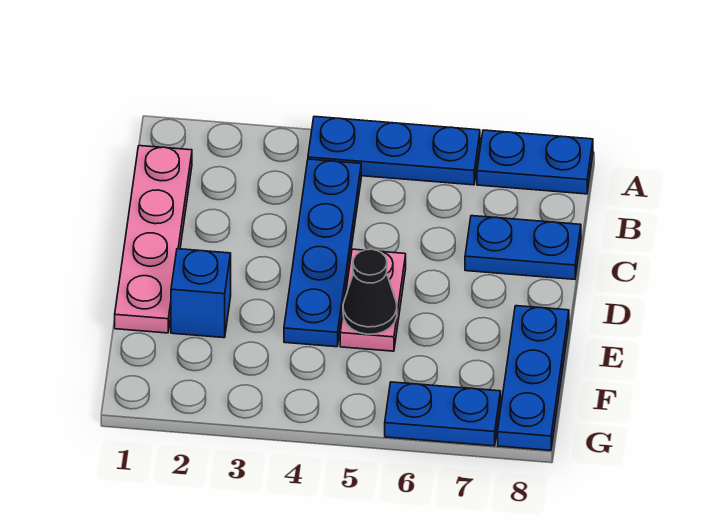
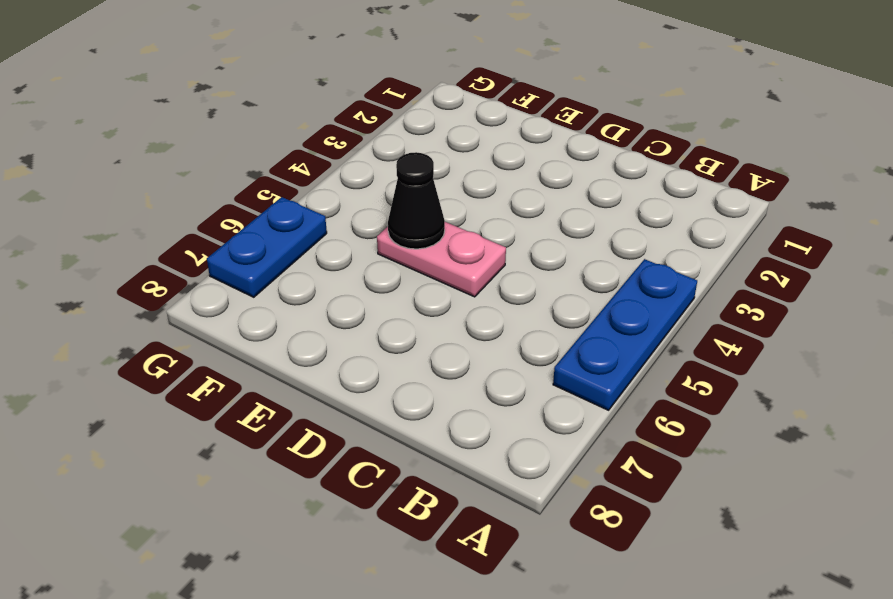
none -> blue 1x2 plate [477,130,593,194]
none -> pink 1x4 plate [115,146,192,333]

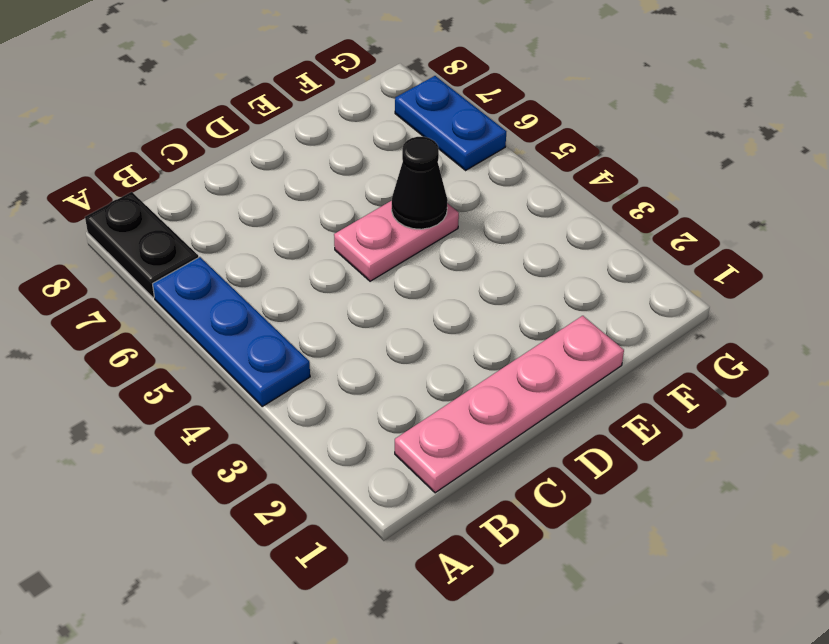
black 1x2 plate [85,192,198,298] -> blue 1x2 plate [477,130,593,194]
none -> blue 1x4 plate [284,159,361,347]
none -> blue 1x2 plate [465,216,581,279]

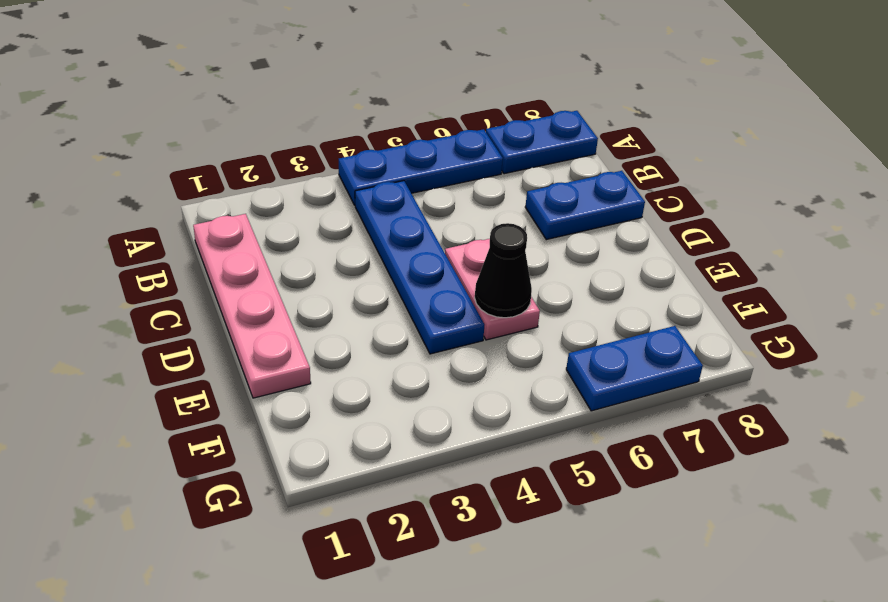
none -> blue 1x1 brick [171,249,231,338]
none -> blue 1x3 plate [498,306,569,450]

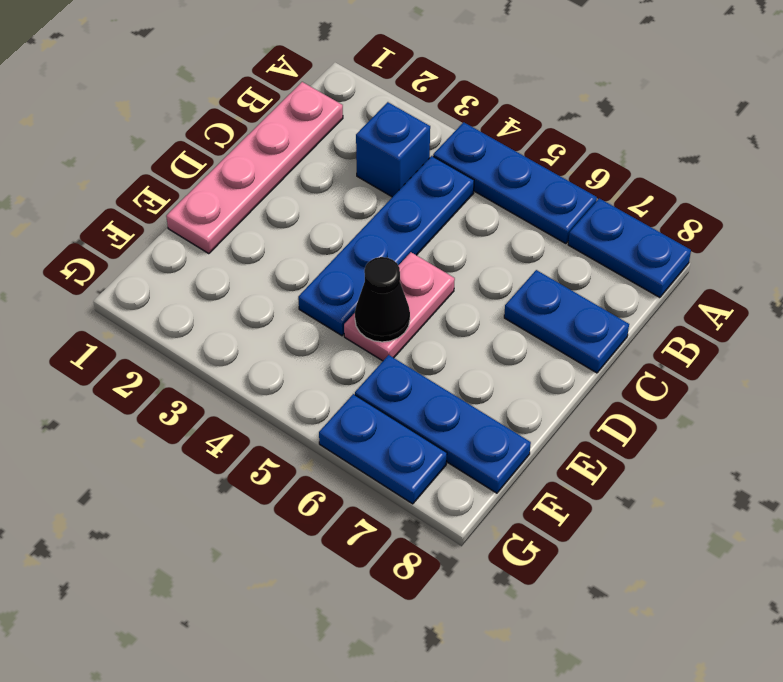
blue 1x1 brick [356,102,430,197] -> blue 1x1 brick moved to [171,249,231,338]
blue 1x3 plate [355,355,531,493] -> blue 1x3 plate turned to [498,306,569,450]

